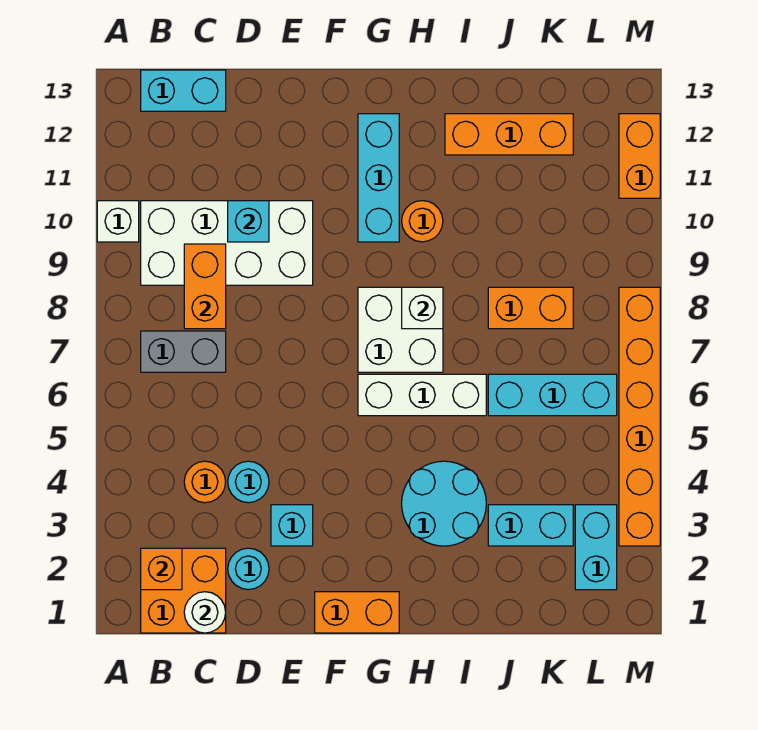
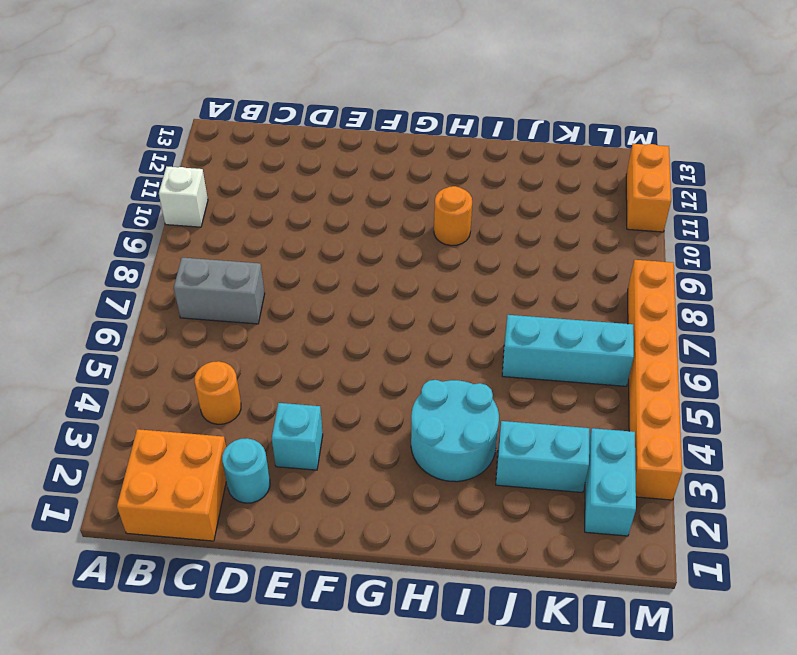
none -> white 2x4 brick [141,201,313,285]
none -> cyan 1x2 brick [141,70,226,111]
none -> cyan 1x1 round brick [228,461,269,503]

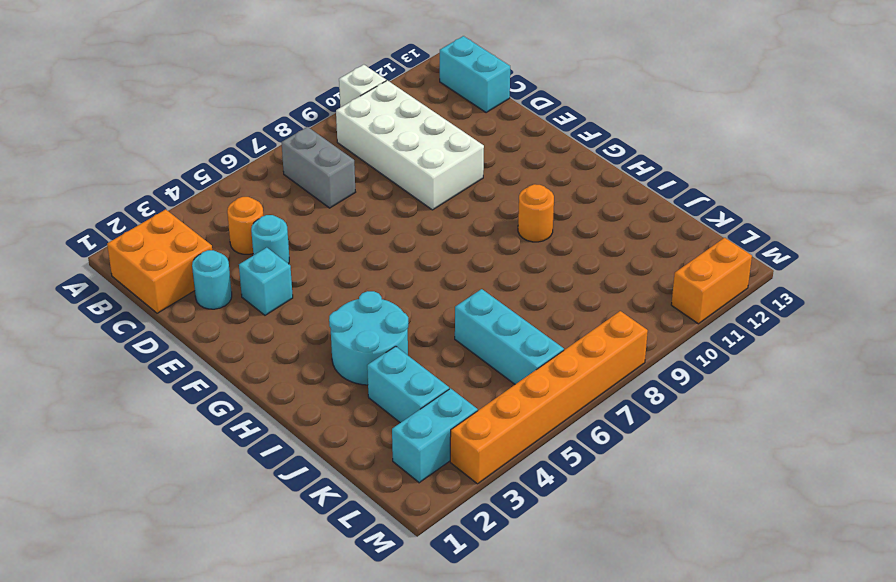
none -> orange 1x2 brick [315,592,399,633]
none -> white 1x3 brick [358,374,486,416]
none -> white 2x2 brick [358,287,443,372]

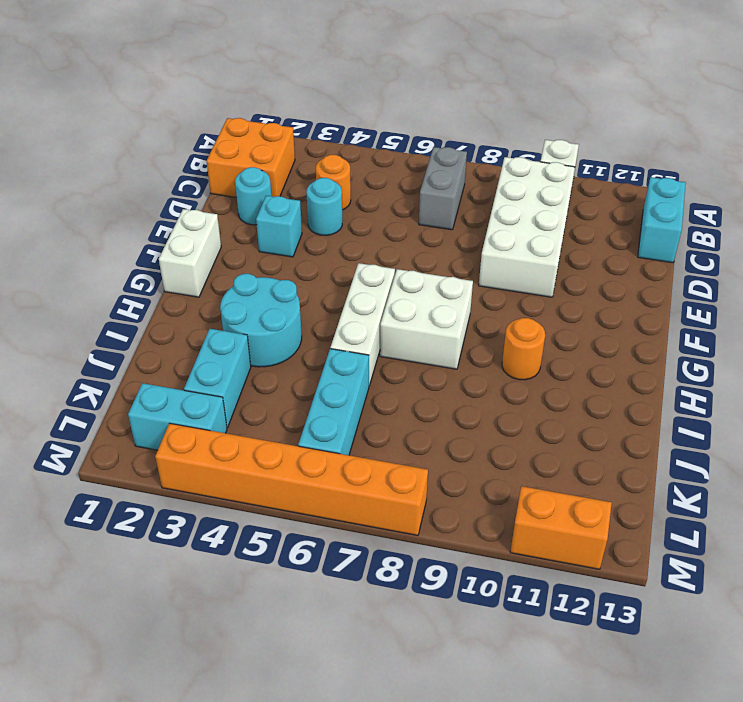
white 1x2 brick [159,209,221,297] -> orange 1x2 brick [315,592,399,633]
none -> cyan 1x3 brick [358,114,399,242]
none -> orange 1x3 brick [445,114,573,155]
none -> orange 1x2 brick [488,287,573,329]

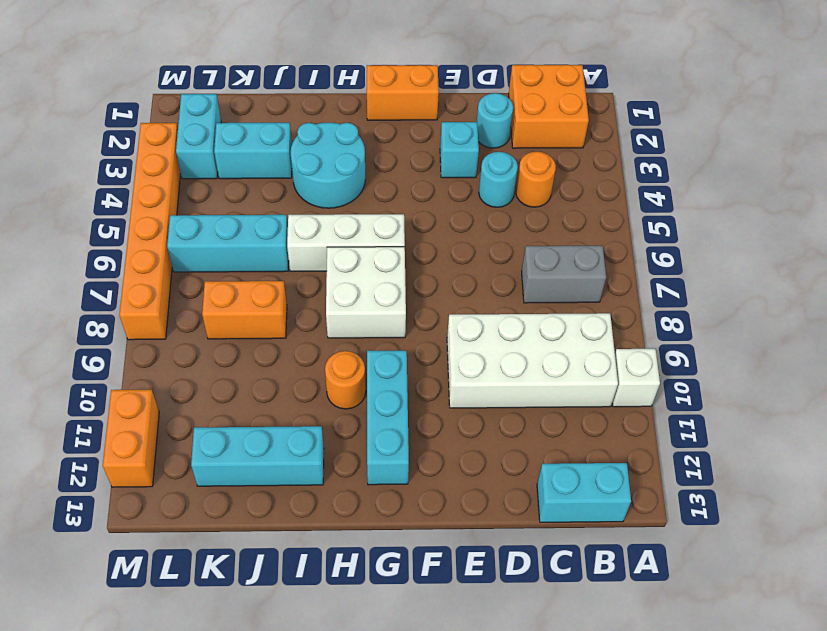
cyan 1x3 brick [191,426,324,486] -> orange 1x3 brick [445,114,573,155]
none -> orange 1x1 brick [141,548,182,590]
none -> white 1x1 round brick [184,592,226,633]
none -> orange 1x2 brick [184,244,226,329]

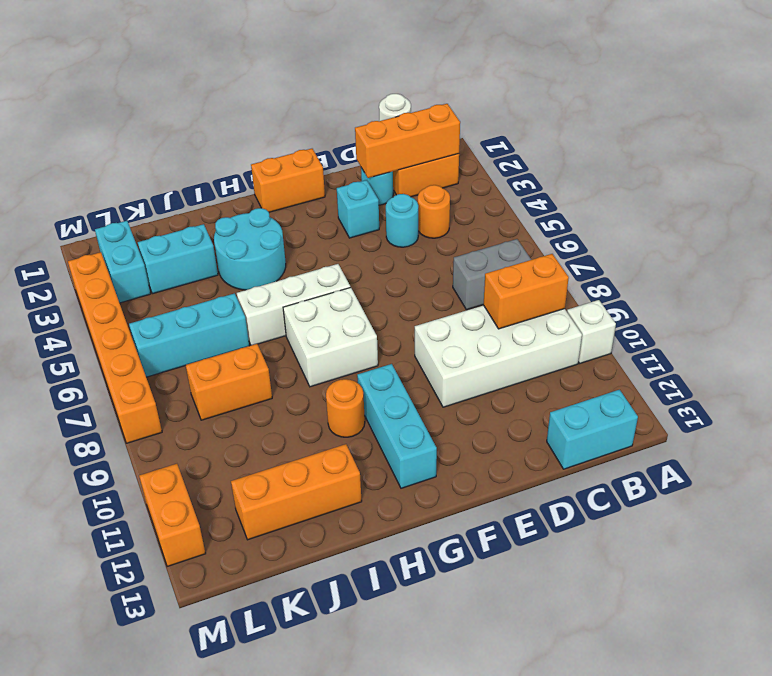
orange 1x3 brick [355,104,460,178] -> orange 1x1 brick [141,548,182,590]
orange 1x2 brick [484,254,569,329] -> orange 1x2 brick turned to [184,244,226,329]
none -> cyan 1x1 brick [228,201,269,242]
none -> white 1x1 brick [402,287,443,329]

